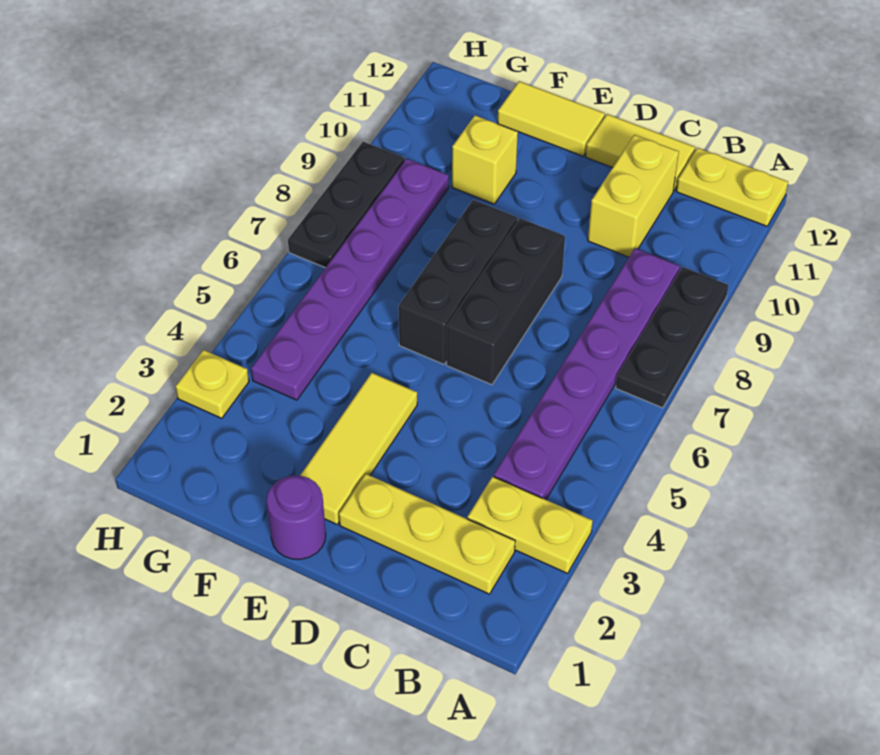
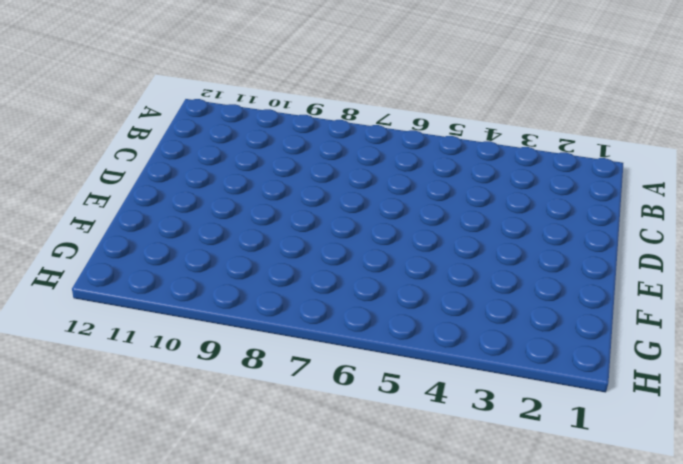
none -> yellow 1x2 plate [467,477,593,573]
none -> black 1x3 plate [616,267,729,408]
none -> yellow 1x2 plate [676,148,788,226]

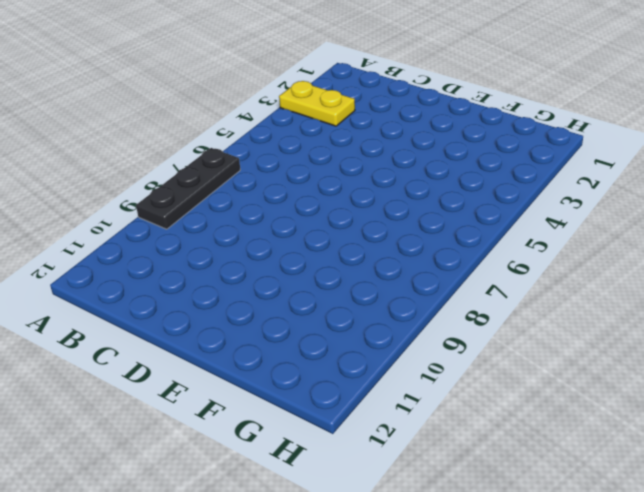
none -> yellow 1x2 plate [676,148,788,226]
none -> yellow 1x3 plate [339,474,515,594]
none -> purple 1x6 plate [494,248,680,500]

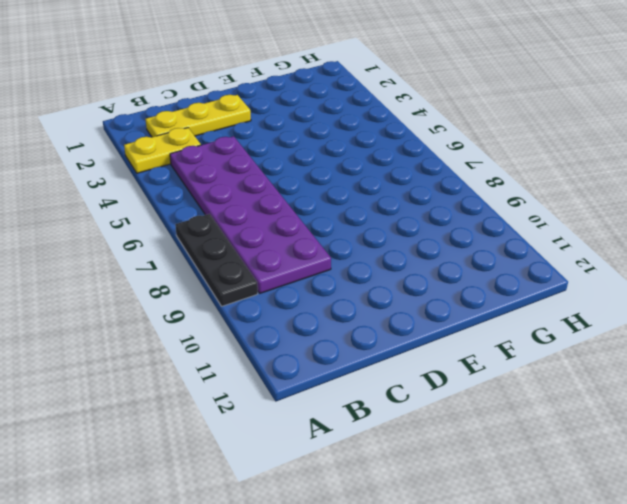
purple 2x6 plate [170,136,331,293] -> purple 1x6 plate [494,248,680,500]
none -> yellow 1x2 plate [676,148,788,226]
none -> yellow 1x2 brick [588,135,679,257]
none -> yellow 1x2 tile [586,114,695,191]

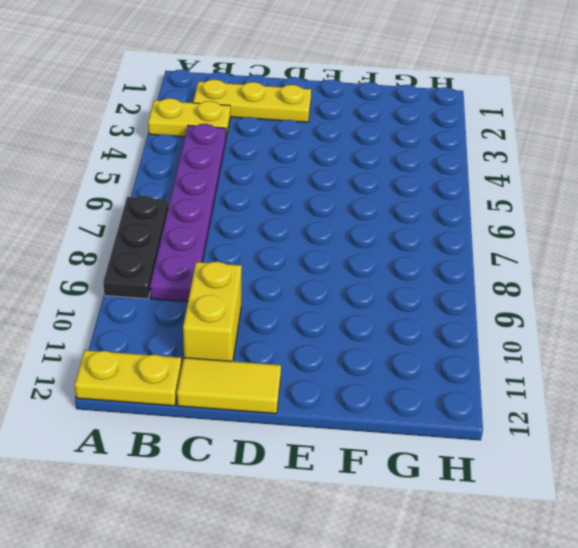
none -> black 1x3 brick [447,218,565,385]
none -> purple 1x1 round brick [267,476,326,559]
none -> yellow 1x3 tile [300,373,417,524]

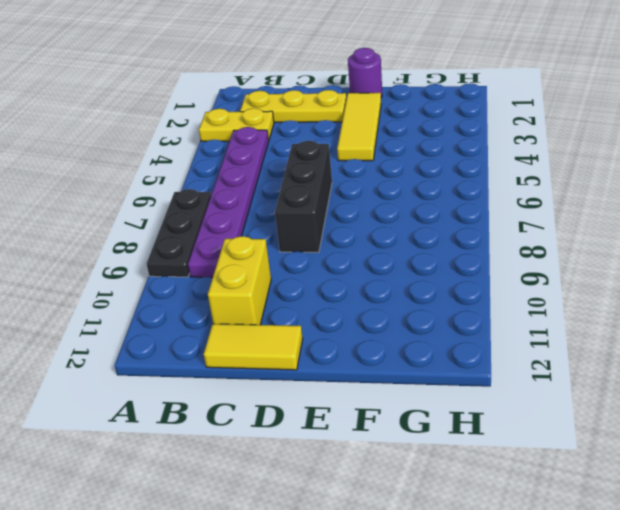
none -> yellow 1x2 plate [676,148,788,226]
none -> black 1x3 brick [398,200,518,364]
none -> yellow 1x2 tile [498,81,605,156]

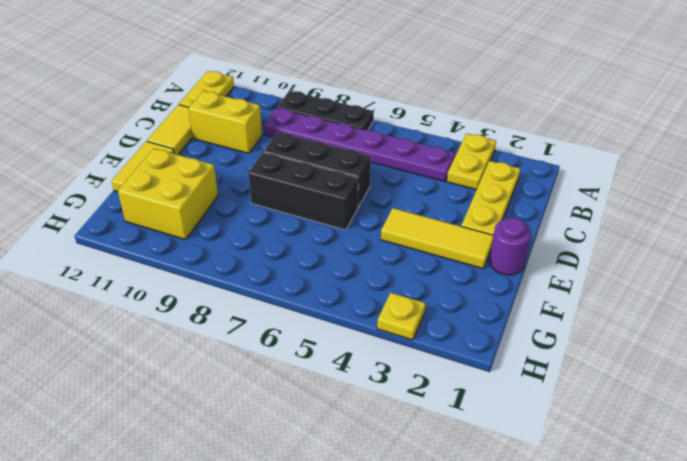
yellow 2x2 brick [118,148,218,239] -> yellow 1x1 brick [452,116,518,204]
none -> purple 1x6 plate [251,159,449,400]
none -> black 1x3 plate [288,142,405,268]

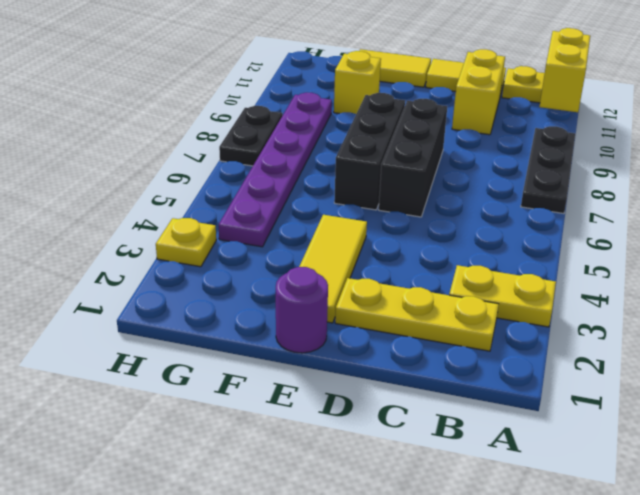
yellow 1x2 brick [539,28,590,112] -> none
black 1x2 plate [219,106,282,166] -> black 1x3 plate [288,142,405,268]
none -> purple 1x6 plate [494,248,680,500]

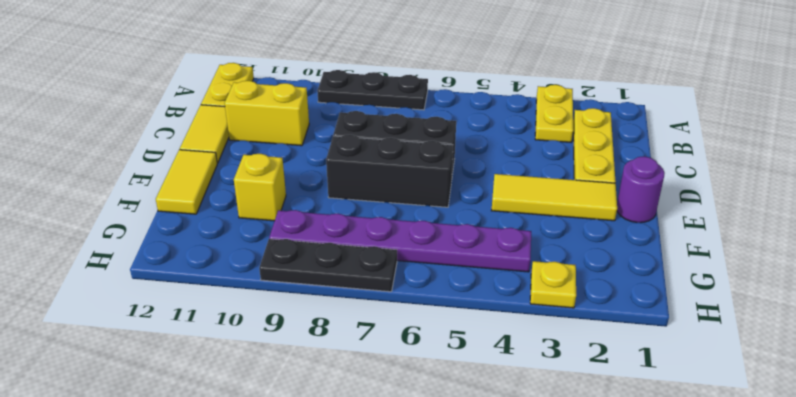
none -> purple 1x6 plate [494,248,680,500]

